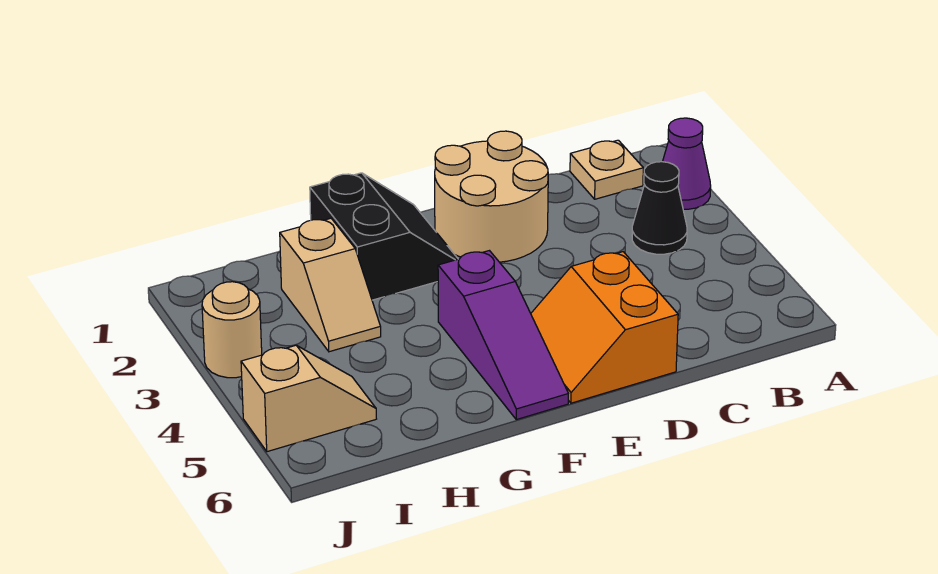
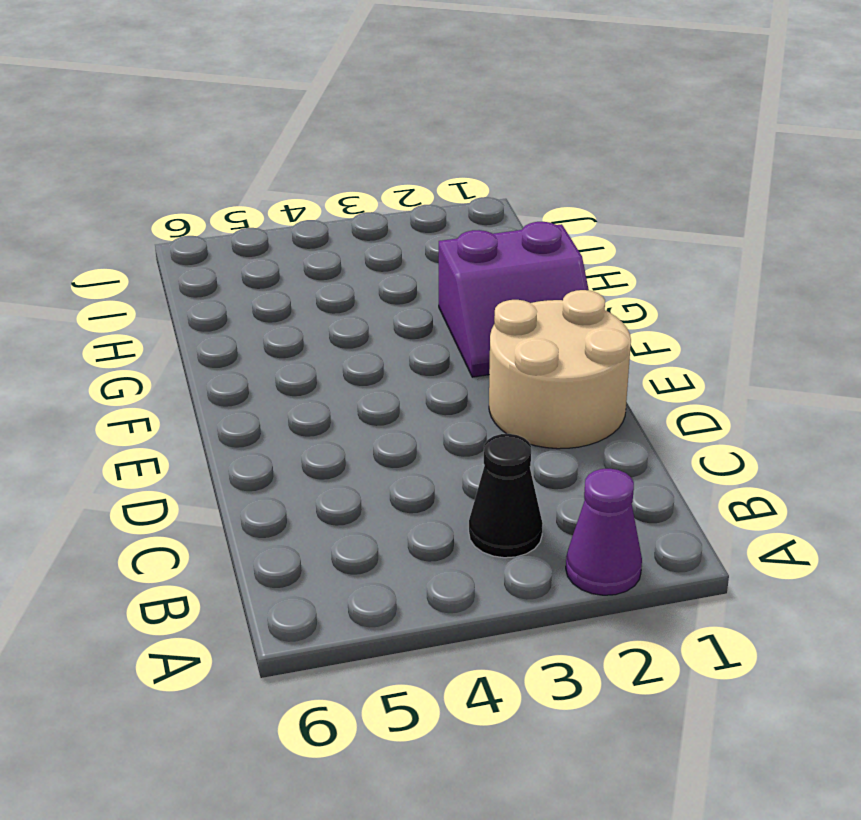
purple 2x2 slope [439,222,589,377] -> black 2x2 slope [310,173,458,300]
none -> tan 1x1 plate [570,140,643,199]
none -> orange 2x2 slope [531,252,678,403]

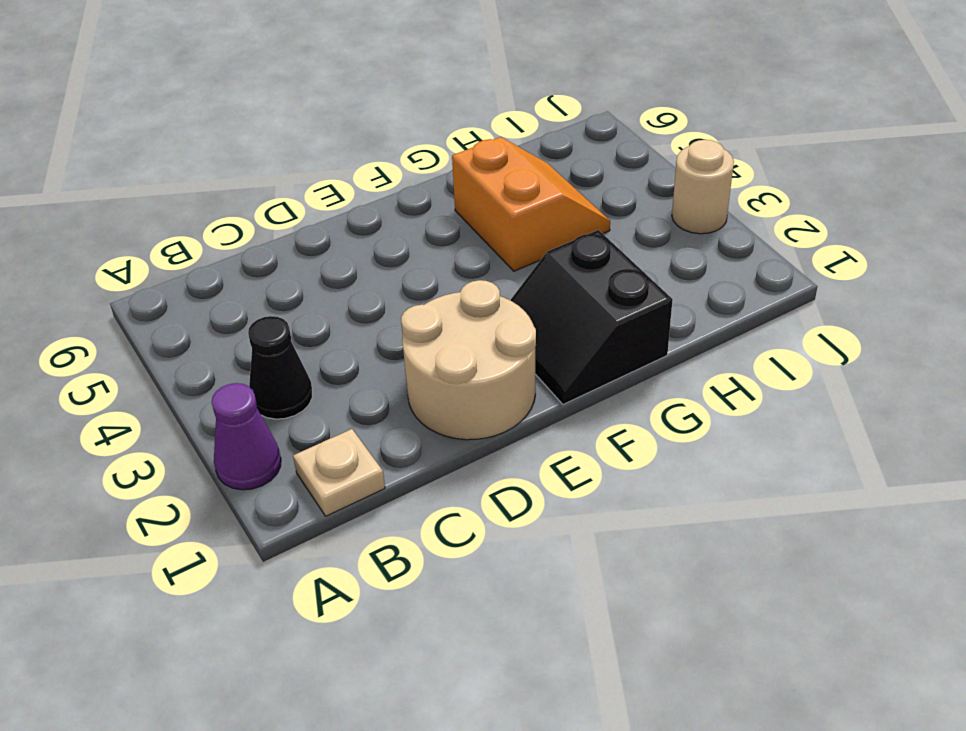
orange 2x2 slope [452,137,610,271] -> orange 2x2 slope moved to [531,252,678,403]
none -> purple 1x3 slope [438,251,568,420]
none -> tan 1x2 slope [280,218,381,352]

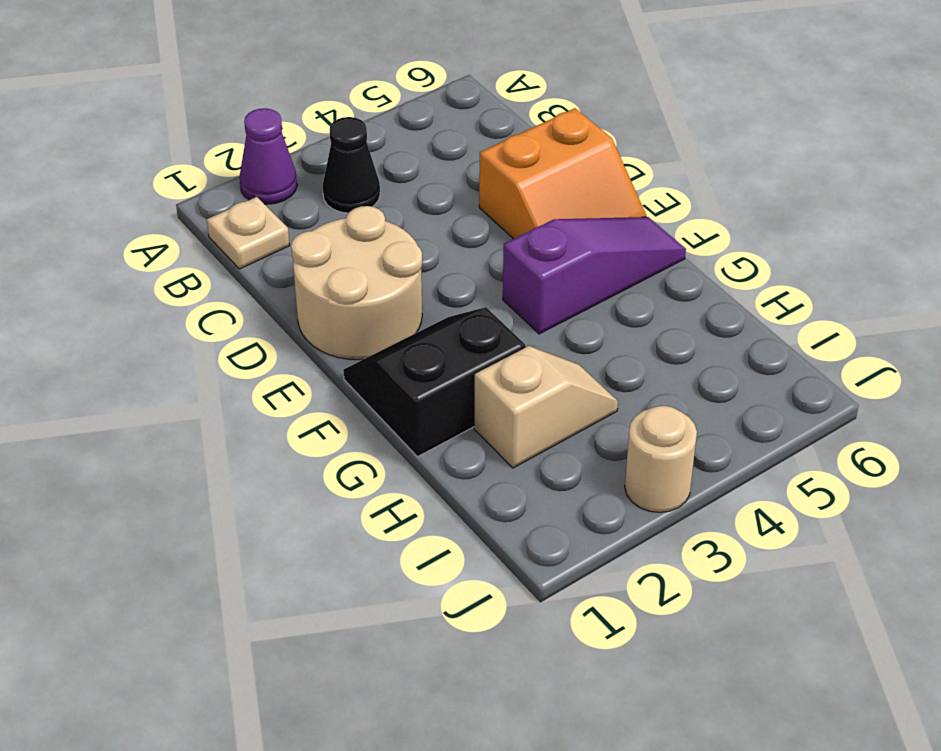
none -> tan 1x2 slope [241,345,376,452]

